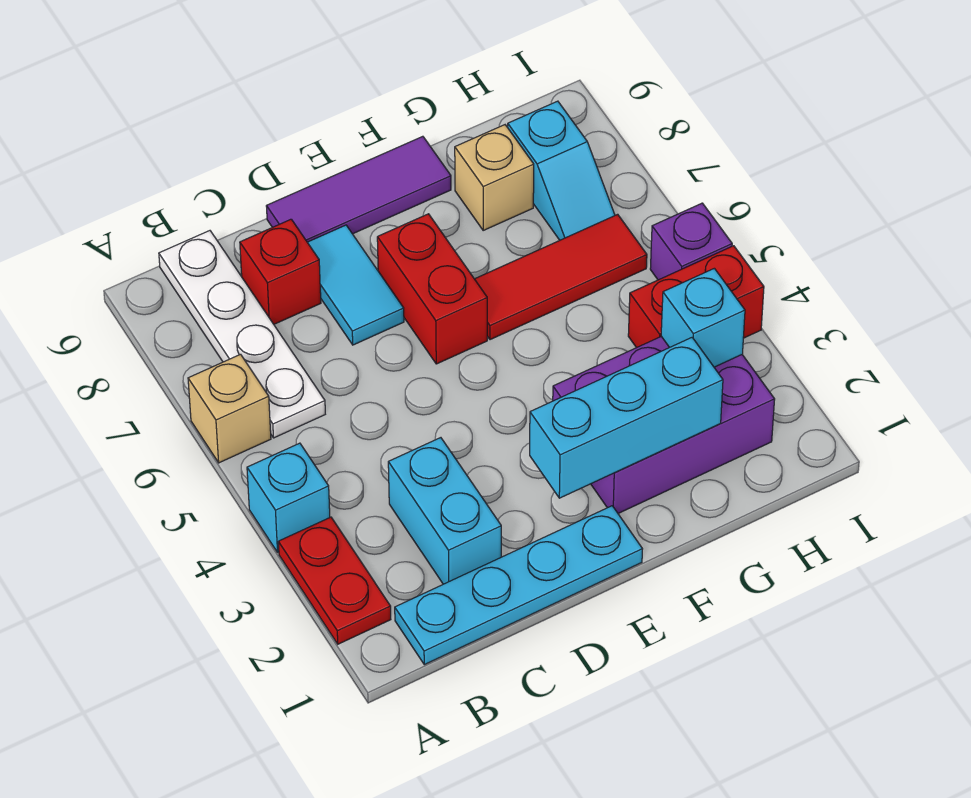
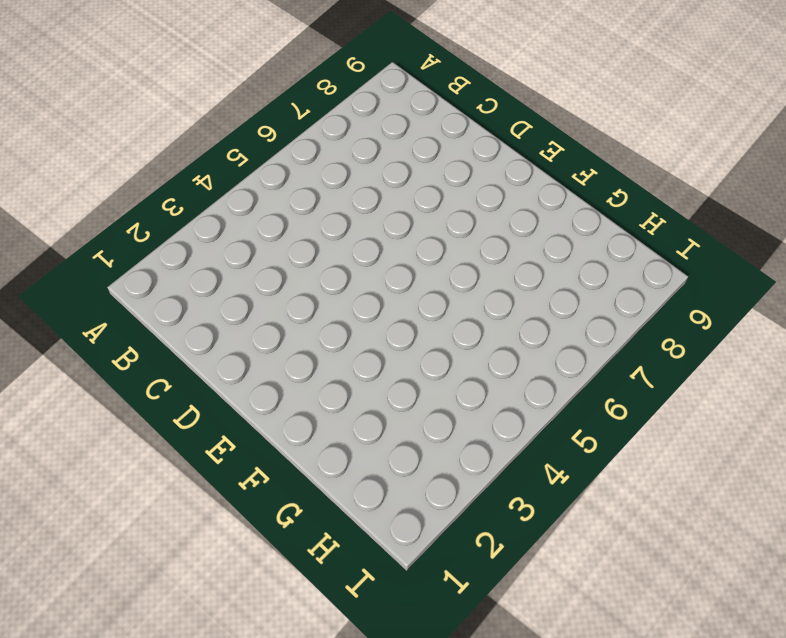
none -> red 1x2 plate [278,517,391,644]
none -> cyan 1x1 brick [247,443,330,552]
none -> tan 1x1 brick [188,354,271,463]

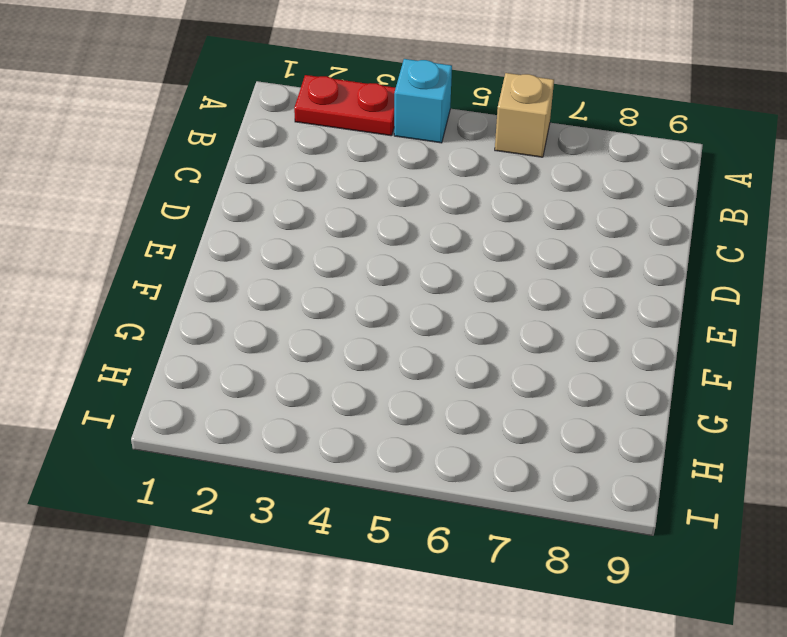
none -> cyan 1x4 plate [395,506,642,665]
none -> white 1x4 plate [159,231,325,438]
none -> cyan 1x2 brick [388,438,501,584]

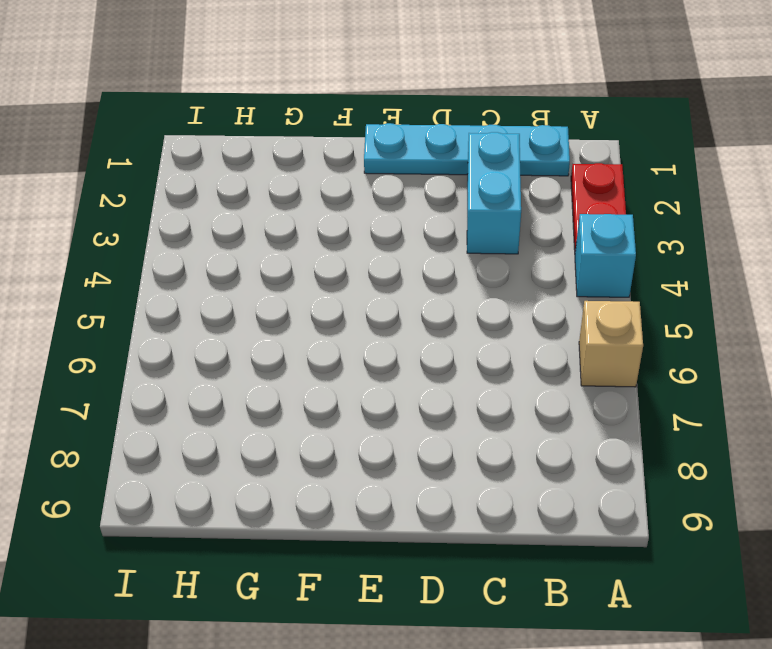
none -> white 1x4 plate [159,231,325,438]
none -> red 1x1 brick [240,219,321,324]
none -> cyan 1x2 tile [307,225,404,345]

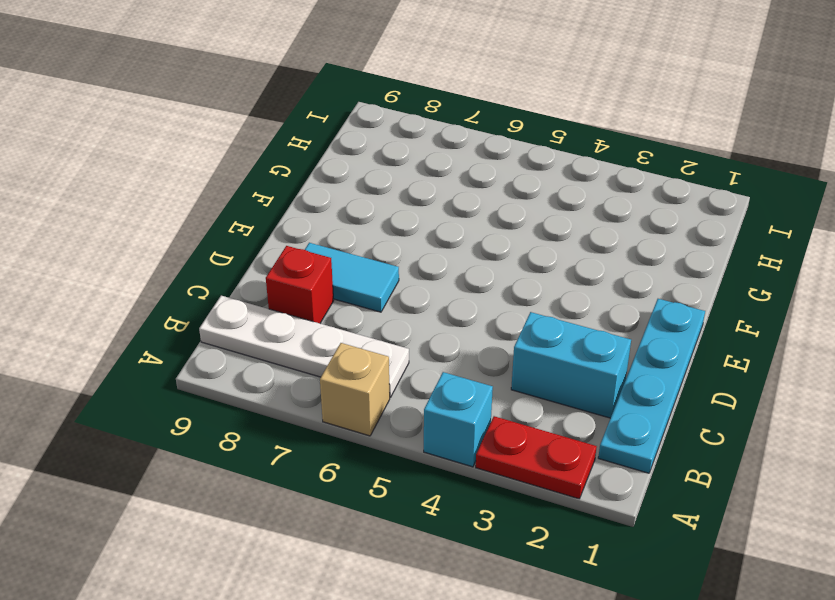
none -> purple 1x3 tile [266,136,451,242]
none -> red 1x2 brick [377,214,487,364]
none -> purple 2x3 brick [553,336,775,513]

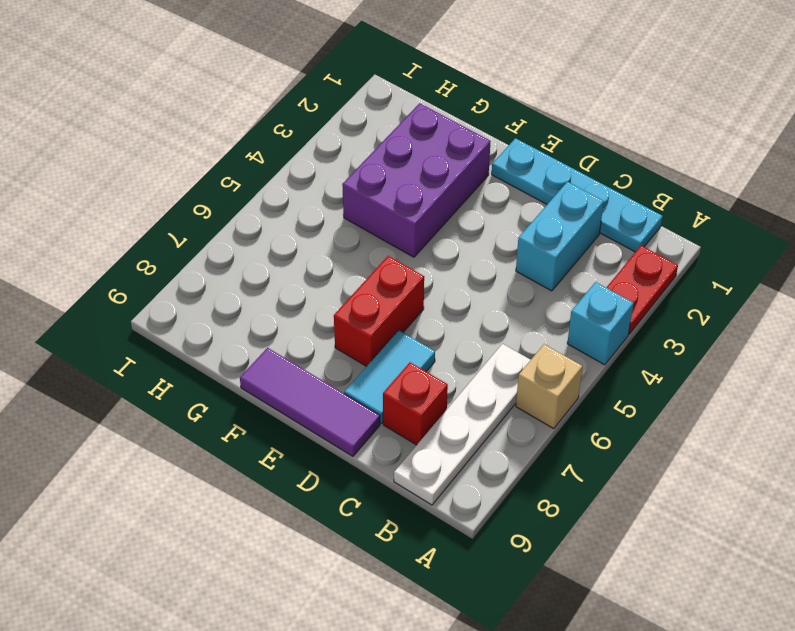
purple 2x3 brick [342,103,491,257] -> purple 2x3 brick turned to [553,336,775,513]
none -> red 1x3 tile [475,214,647,340]
none -> tan 1x1 brick [455,125,534,230]
none -> red 1x2 brick [628,246,764,348]

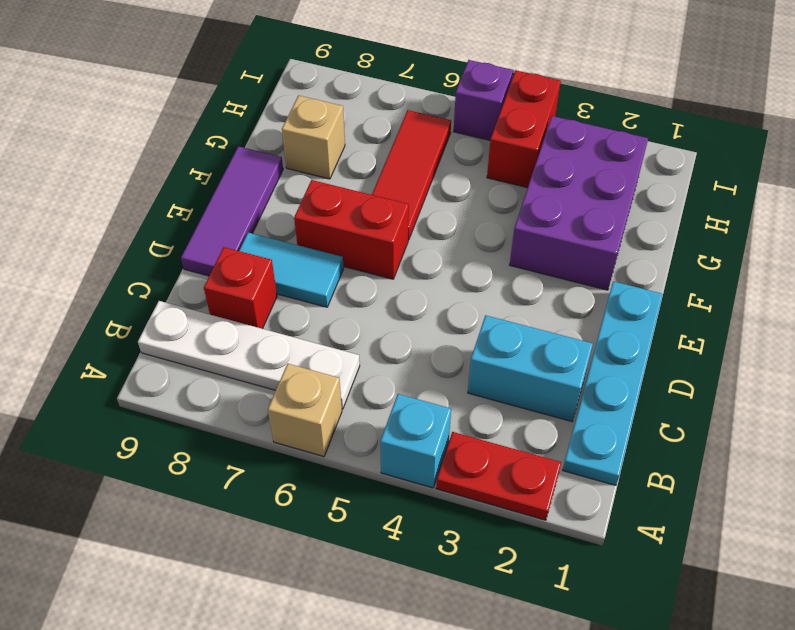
none -> cyan 1x2 slope [508,101,615,240]
none -> cyan 1x3 brick [530,338,723,498]
none -> cyan 1x1 brick [661,268,745,367]

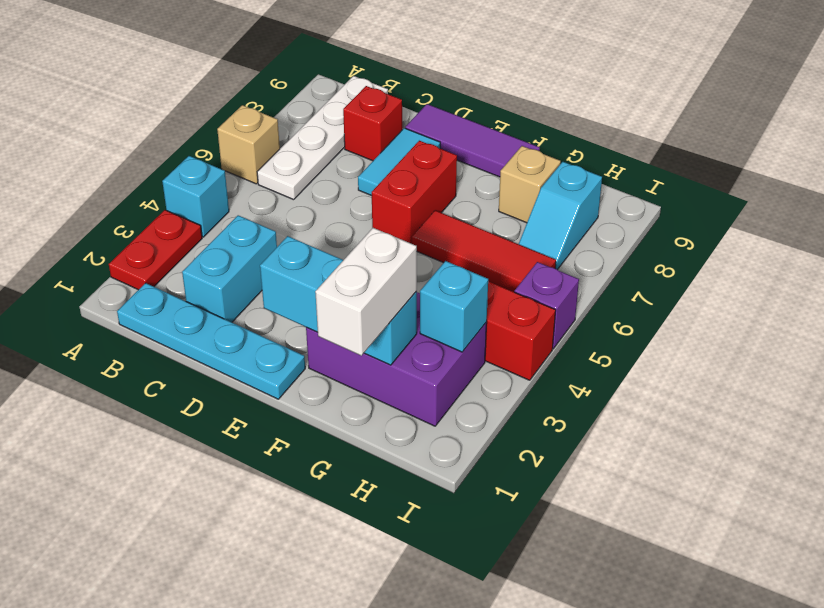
white 1x2 brick [315,228,417,356] -> none

